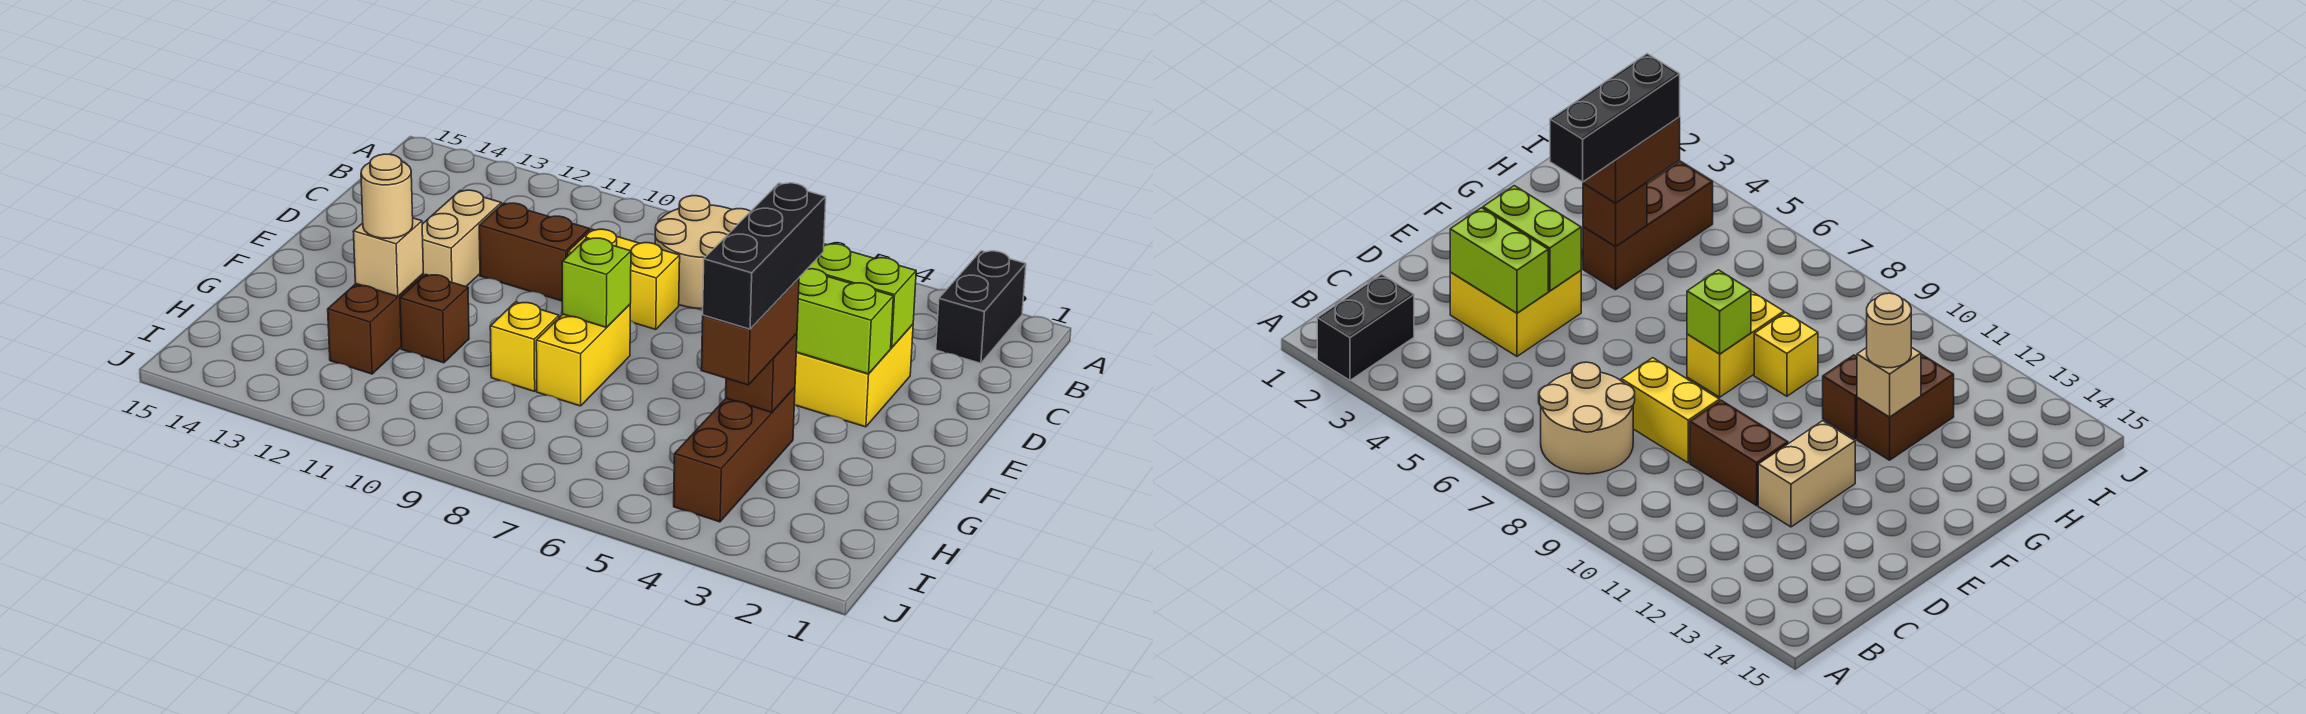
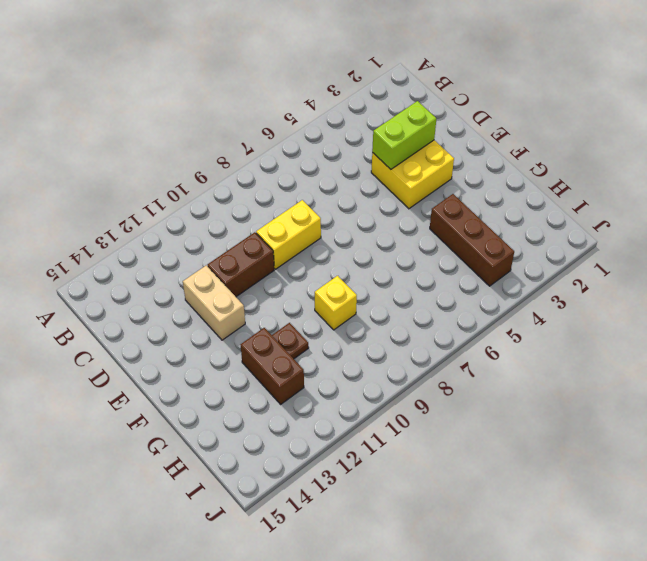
brown 1x1 plate [272,323,309,359] -> brown 1x1 brick [400,274,469,363]
none -> black 1x2 brick [936,251,1026,363]
none -> tan 2x2 round brick [655,196,751,309]
none -> yellow 1x2 brick [536,305,630,406]

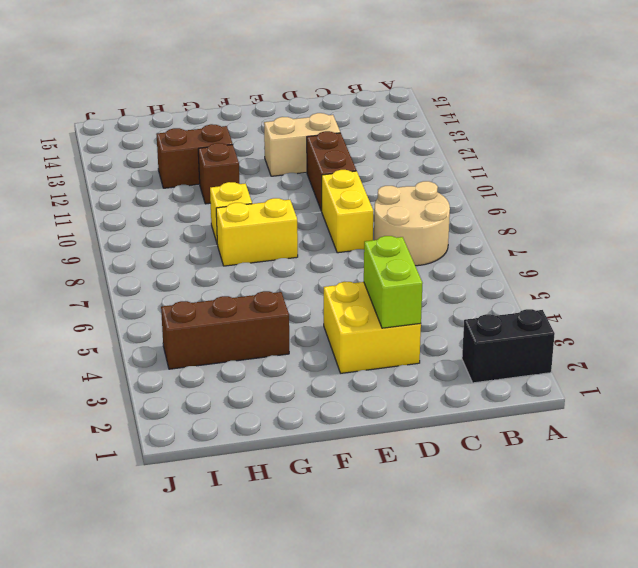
none -> lime 1x2 brick [796,269,893,374]
none -> lime 1x1 brick [562,238,631,327]
none -> brown 1x1 brick [726,333,797,412]

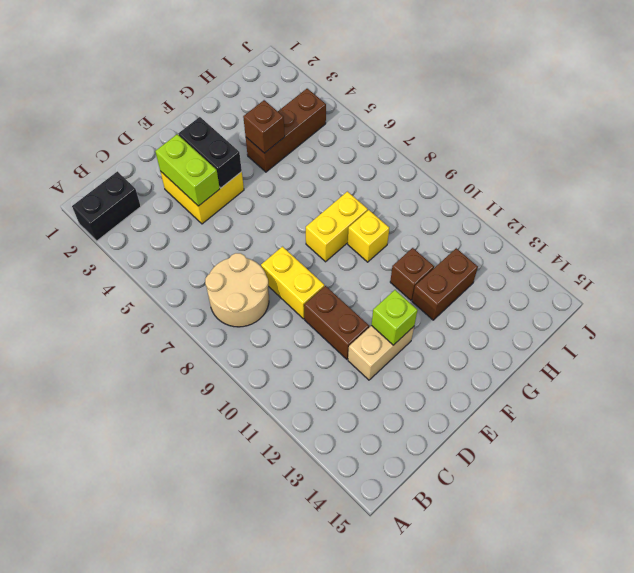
black 1x2 brick [178,117,242,188] -> lime 1x2 brick [796,269,893,374]
lime 1x1 brick [371,290,418,345] -> lime 1x1 brick moved to [562,238,631,327]
none -> tan 1x1 brick [353,218,423,296]
none -> brown 1x2 brick [701,278,799,385]
none -> tan 1x1 round brick [361,154,413,239]

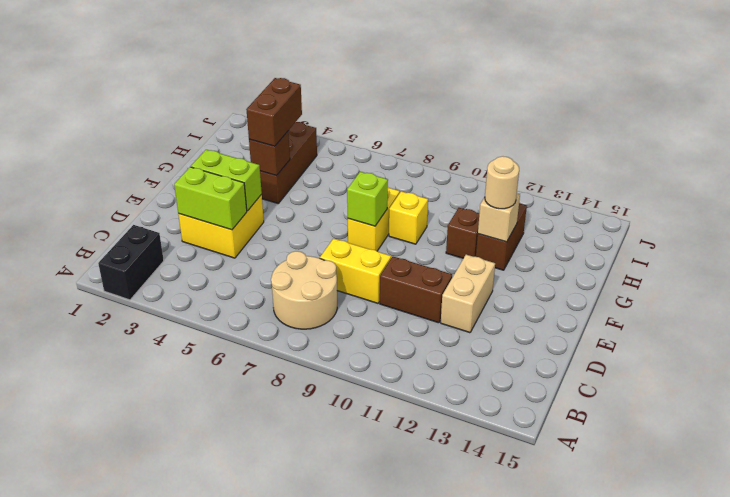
none -> black 1x3 brick [703,183,826,329]

